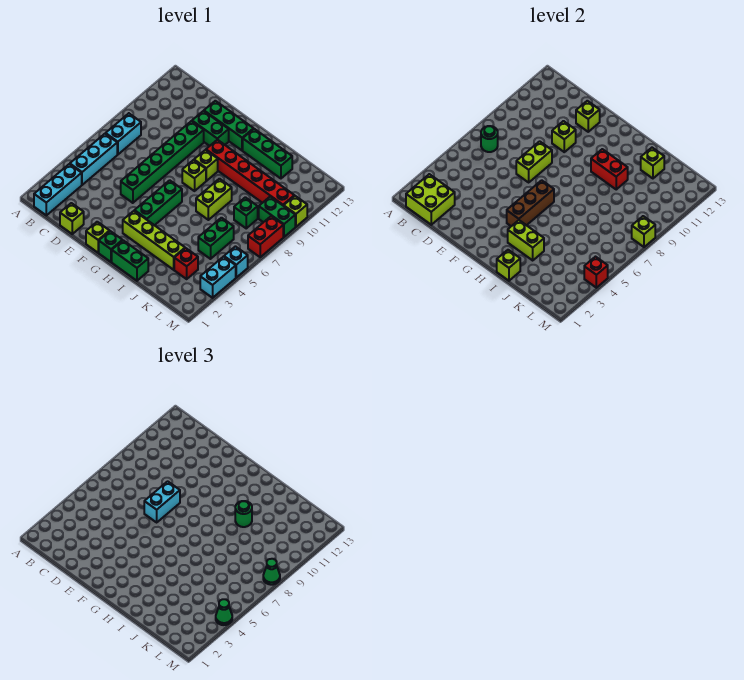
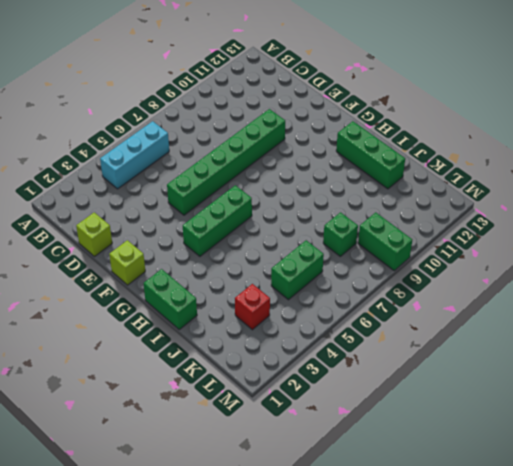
none -> cyan 1x3 brick [34,164,82,215]
none -> cyan 1x2 brick [106,113,141,155]
none -> green 1x2 brick [192,111,229,146]
none -> green 1x3 brick [204,101,253,151]

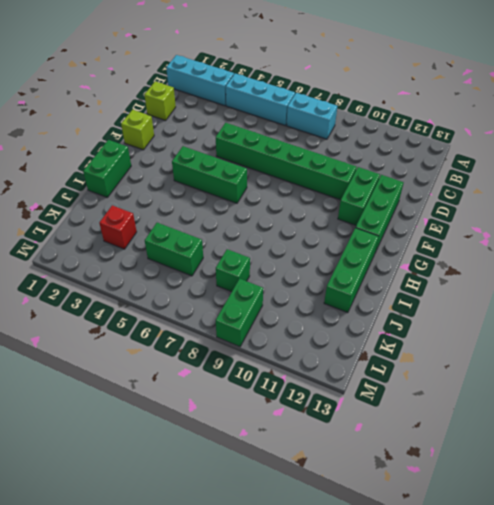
none -> green 1x1 brick [98,231,122,262]
none -> lime 1x4 brick [123,211,185,270]
none -> lime 1x1 brick [182,160,206,191]
none -> lime 1x1 brick [194,150,218,181]

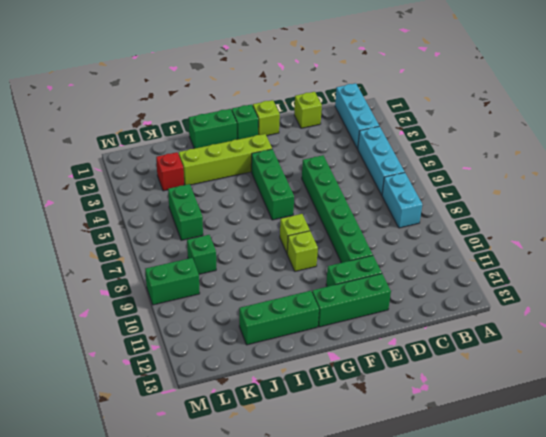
none -> red 1x6 brick [206,140,294,206]
none -> lime 1x2 brick [196,179,232,220]
none -> cyan 1x2 brick [200,257,236,298]
none -> cyan 1x1 brick [224,247,248,277]

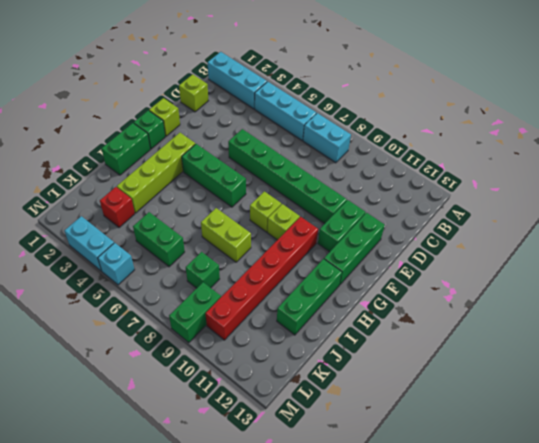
none -> red 1x2 brick [248,216,283,257]
none -> lime 1x1 brick [284,196,307,227]
none -> lime 2x2 brick [406,174,455,225]
none -> green 1x1 round brick [481,126,498,152]

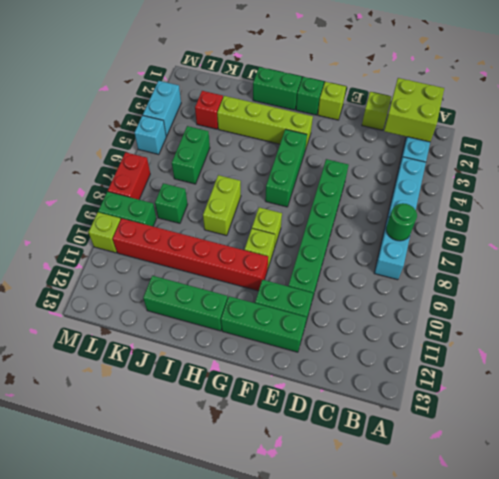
none -> lime 1x2 brick [516,141,552,182]
none -> lime 1x1 brick [552,121,576,152]
none -> lime 1x1 brick [576,101,600,132]
none -> brown 1x3 brick [507,180,554,226]

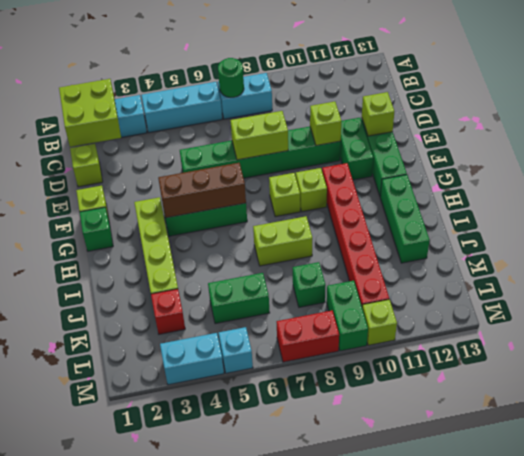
none -> green 1x2 brick [112,240,148,281]
none -> lime 1x2 brick [508,220,544,260]
none -> red 1x2 brick [591,149,628,189]
none -> lime 1x1 brick [497,250,520,281]

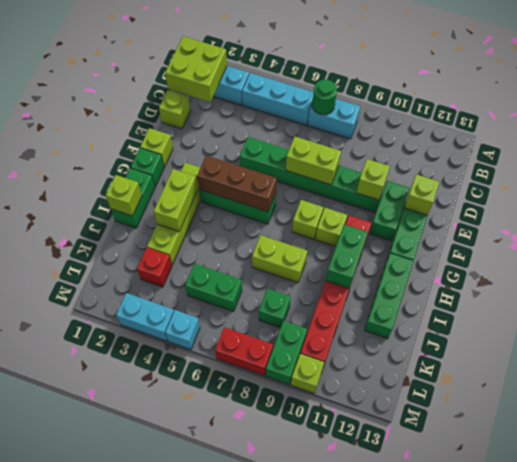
green 1x2 brick [326,225,368,288] -> red 1x2 brick [591,149,628,189]
none -> lime 1x1 brick [641,148,664,178]
none -> red 1x1 brick [584,257,608,288]
none -> lime 1x1 brick [632,216,655,247]
none -> cyan 1x2 brick [144,481,180,522]

